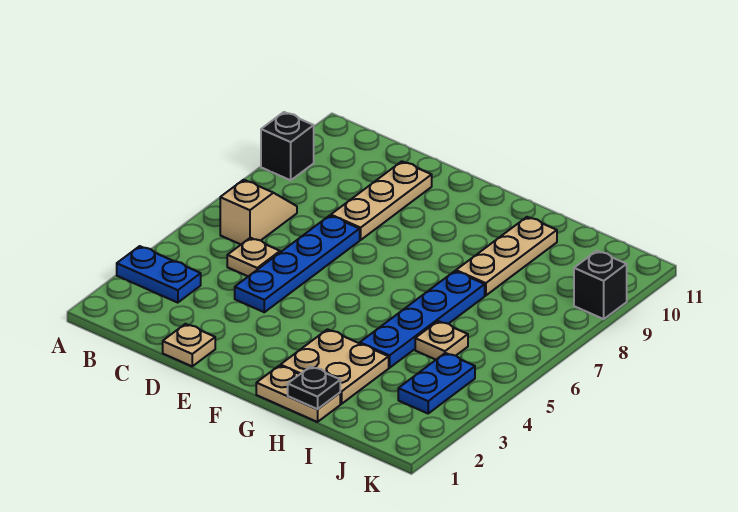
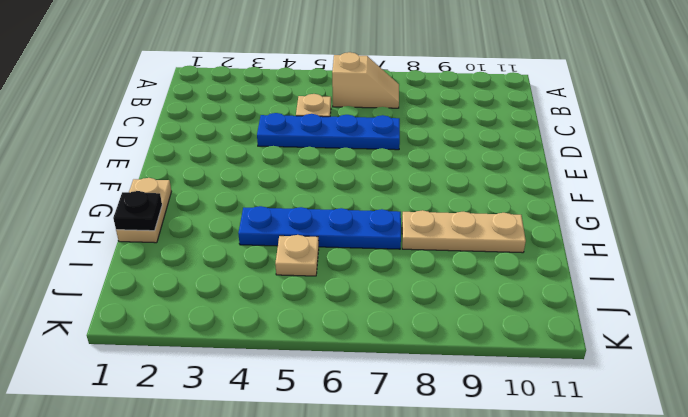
none -> blue 1x2 plate [117,246,201,303]
none -> black 1x1 brick [261,112,314,180]
none -> tan 1x1 plate [163,324,215,366]

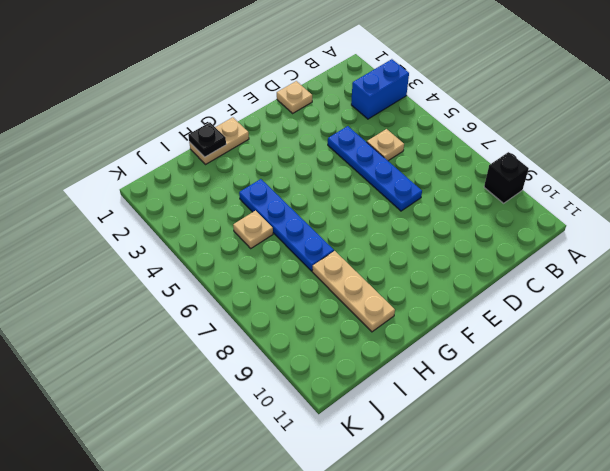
blue 1x2 brick [351,59,409,119] -> blue 1x2 plate [117,246,201,303]
none -> tan 1x2 slope [220,180,297,244]
none -> tan 1x3 plate [331,161,432,240]
none -> tan 2x2 plate [281,329,389,404]

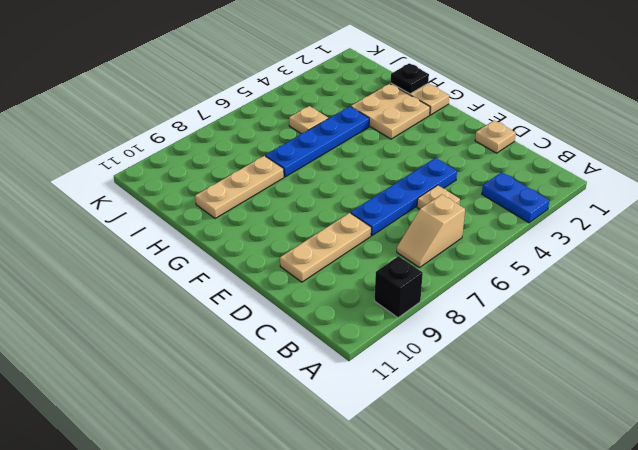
none -> blue 1x2 plate [398,353,475,413]
none -> black 1x1 brick [574,251,627,319]

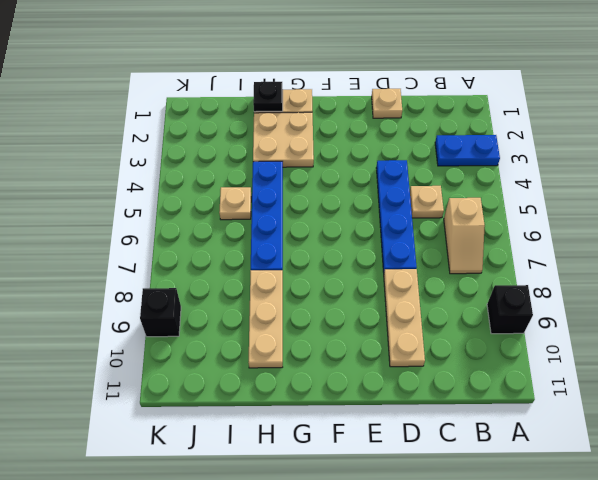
none -> blue 1x2 plate [398,353,475,413]

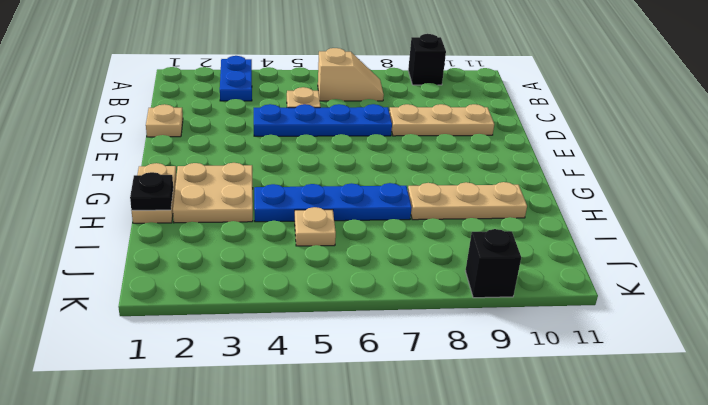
none -> blue 1x2 plate [398,353,475,413]

